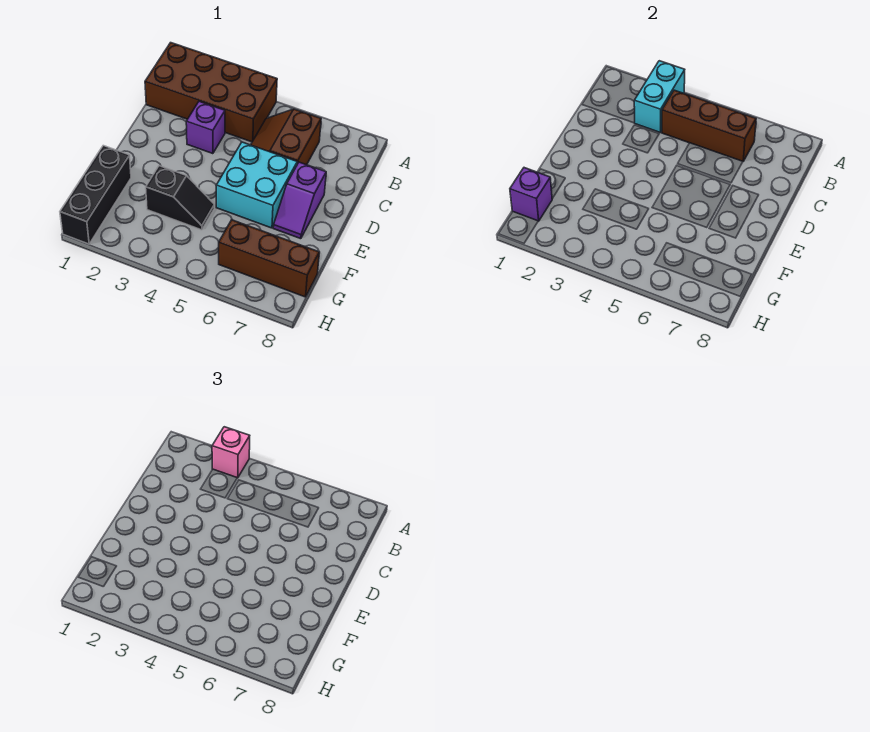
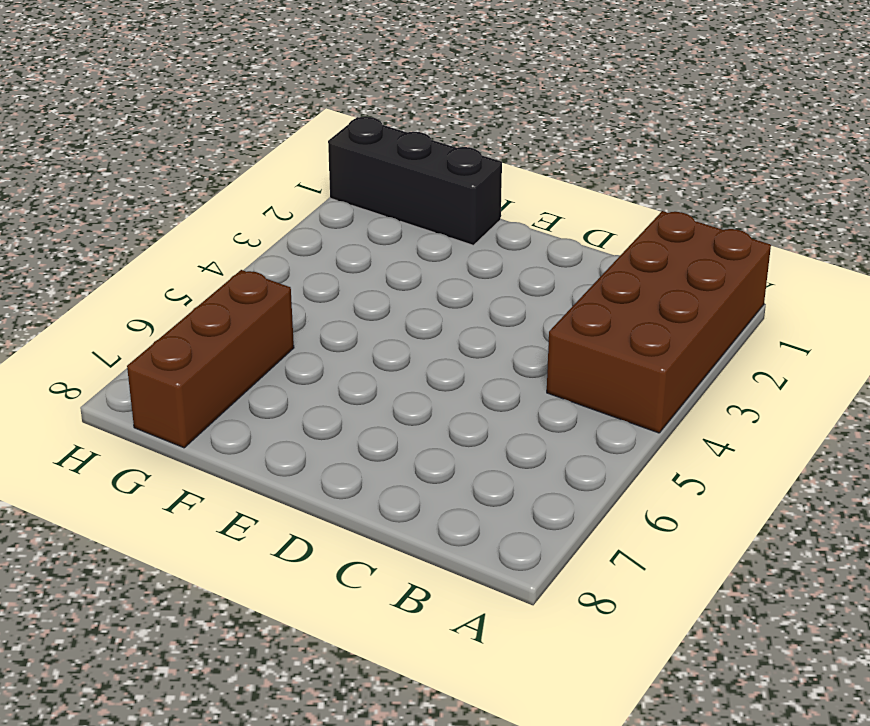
none -> brown 2x2 slope [251,109,321,165]
none -> purple 1x1 brick [186,101,225,154]
none -> cyan 2x2 brick [216,142,297,228]

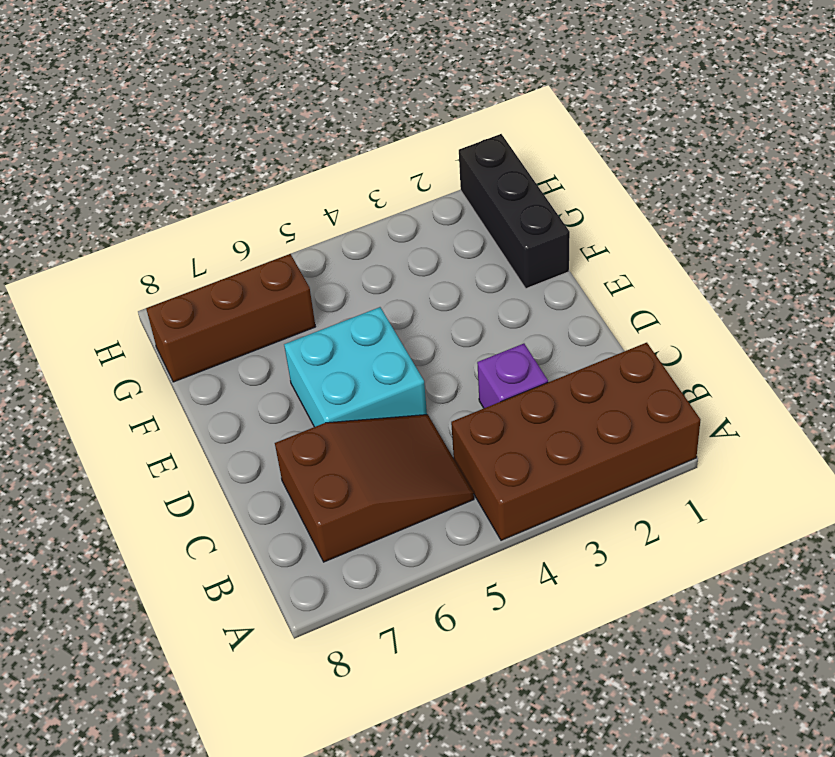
brown 2x3 slope [275,415,474,562] -> brown 2x2 slope [251,109,321,165]
none -> purple 1x2 slope [273,162,326,239]
none -> black 1x2 slope [146,166,214,230]
none -> cyan 1x2 brick [634,61,685,133]

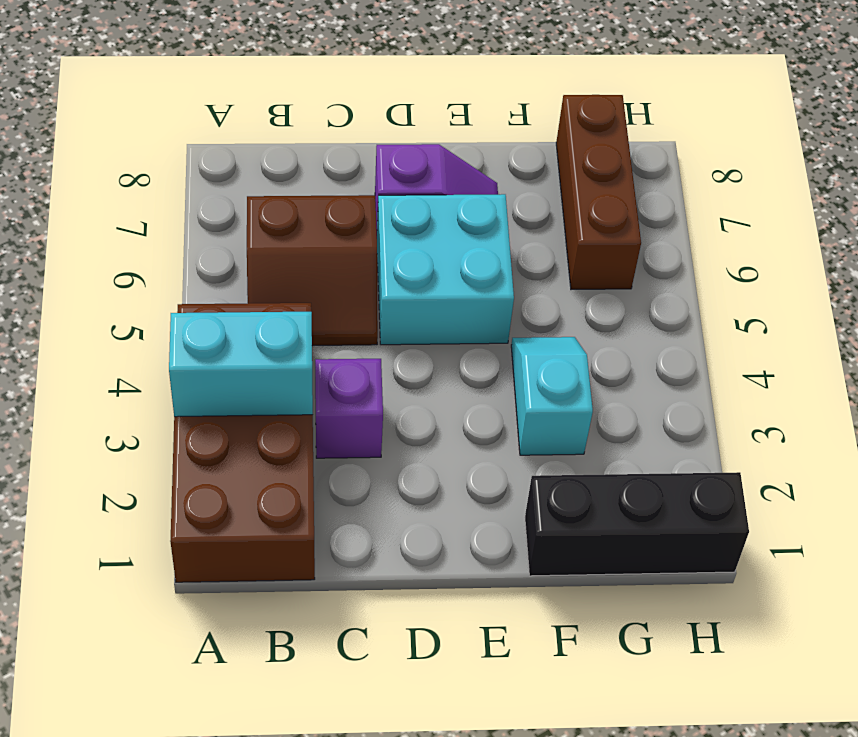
cyan 1x2 slope [511,337,593,455] -> black 1x2 slope [146,166,214,230]
none -> brown 1x3 brick [662,90,756,161]
none -> purple 1x1 brick [510,168,552,221]
none -> pink 1x1 brick [212,427,250,478]

